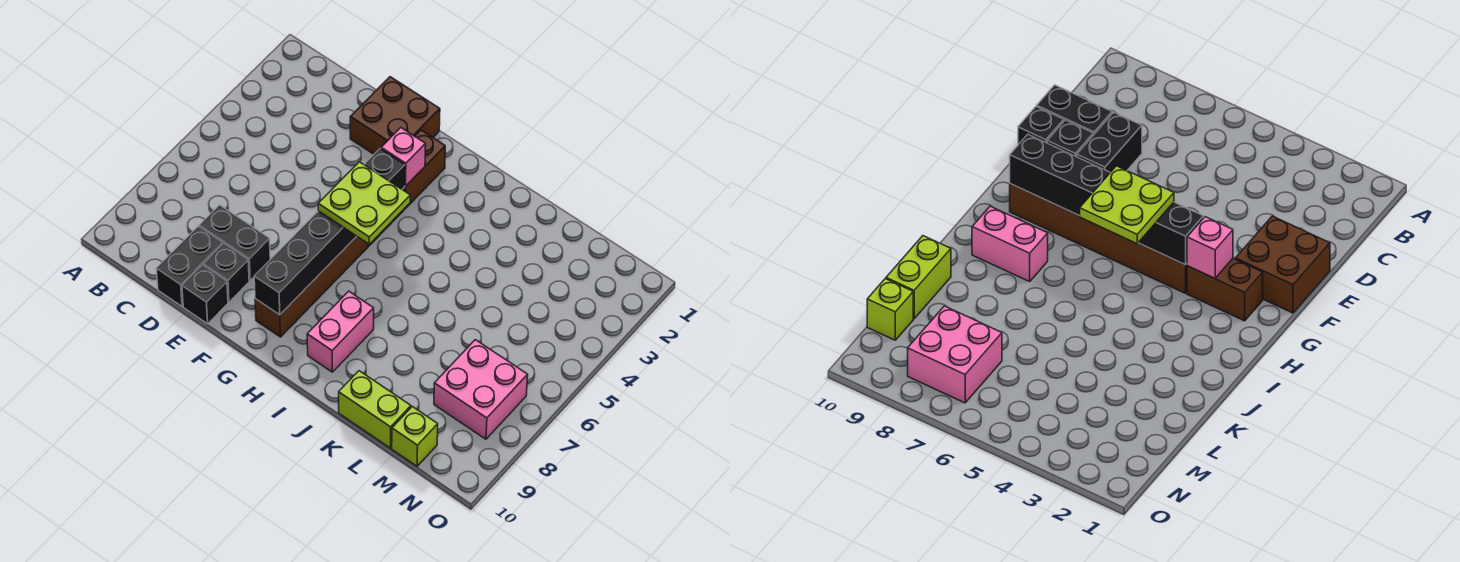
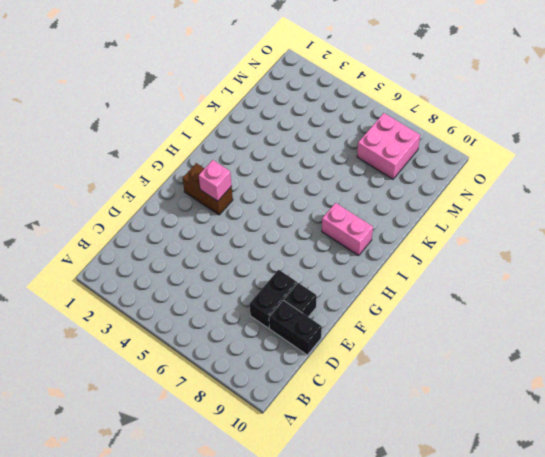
none -> brown 2x2 brick [350,77,440,154]
none -> black 1x1 brick [182,265,228,324]
none -> brown 1x6 brick [255,188,405,337]

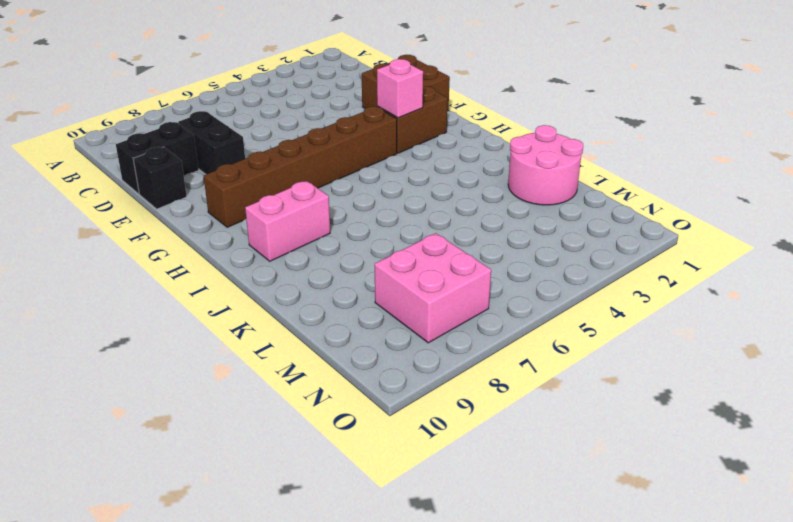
pink 2x2 round brick [508,125,583,205] -> none
none -> black 1x1 brick [204,244,249,302]
none -> lime 1x2 brick [339,371,411,448]
none -> lime 1x1 brick [392,407,438,466]

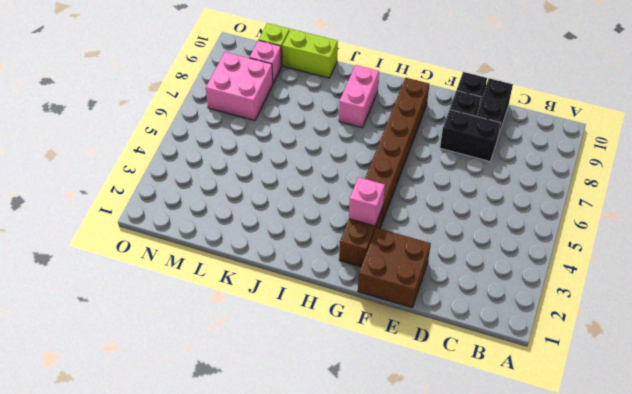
pink 1x1 brick [249,40,282,83] -> none
none -> black 1x6 brick [254,149,405,315]
none -> lime 2x2 plate [318,162,410,244]

